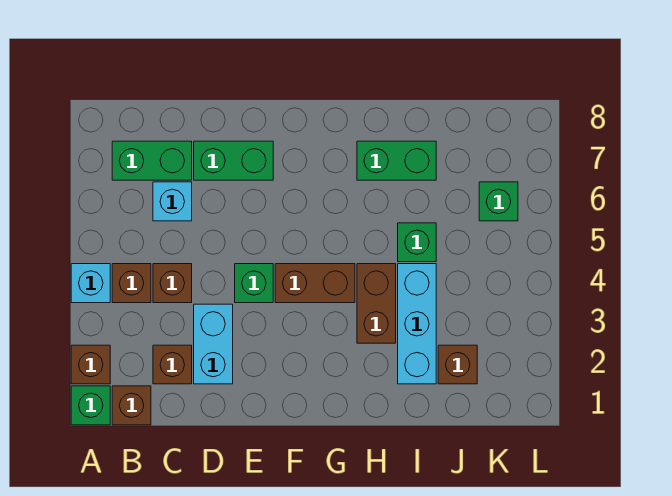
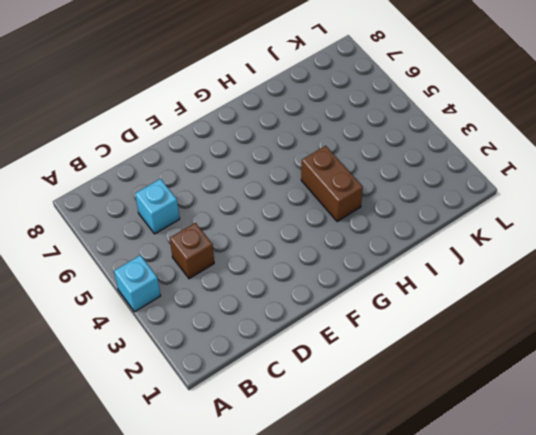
none -> green 1x1 brick [71,386,110,425]
none -> brown 1x1 brick [71,345,110,384]
none -> brown 1x1 brick [112,386,151,425]

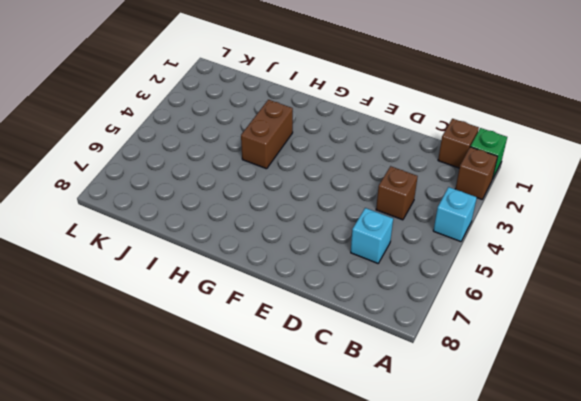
none -> brown 1x1 brick [112,264,151,303]
none -> green 1x2 brick [112,141,192,180]
none -> brown 1x1 brick [153,345,192,384]

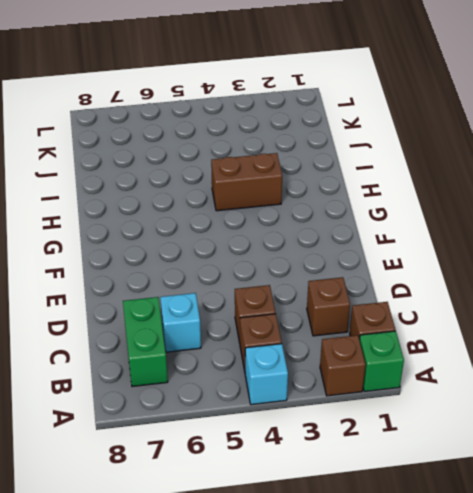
none -> cyan 1x2 brick [194,304,233,384]
none -> green 1x2 brick [194,141,273,180]
none -> green 1x1 brick [235,264,273,303]

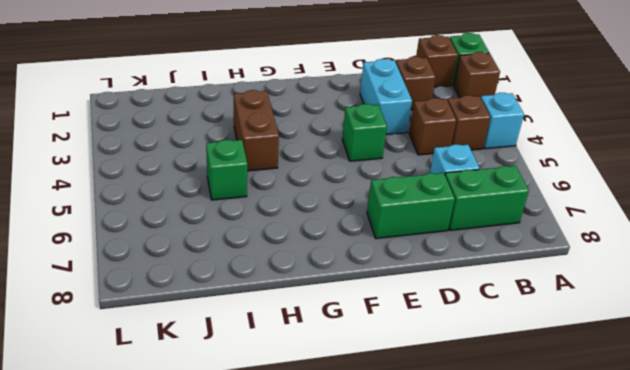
none -> brown 1x2 brick [275,264,355,303]
none -> green 1x2 brick [357,141,436,180]
none -> cyan 1x3 brick [398,264,436,384]

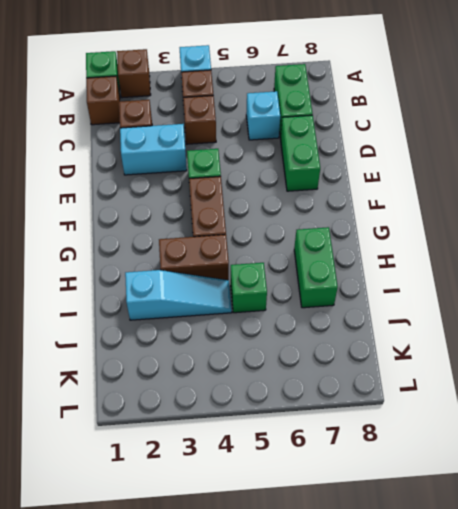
cyan 1x3 slope [125,270,232,320] -> cyan 1x3 brick [398,264,436,384]
none -> brown 1x1 brick [438,345,477,384]
none -> green 1x1 brick [479,182,518,221]

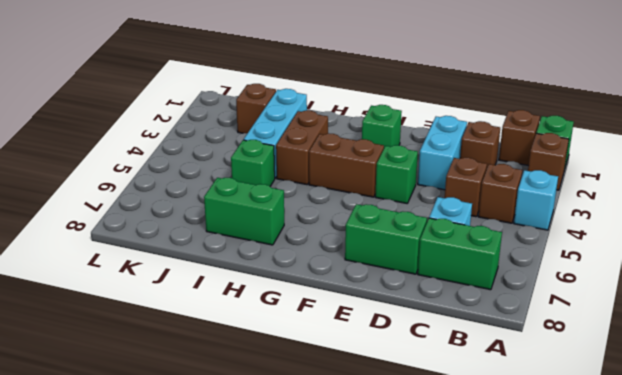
green 1x1 brick [362,105,402,148] -> green 1x1 brick moved to [479,182,518,221]

